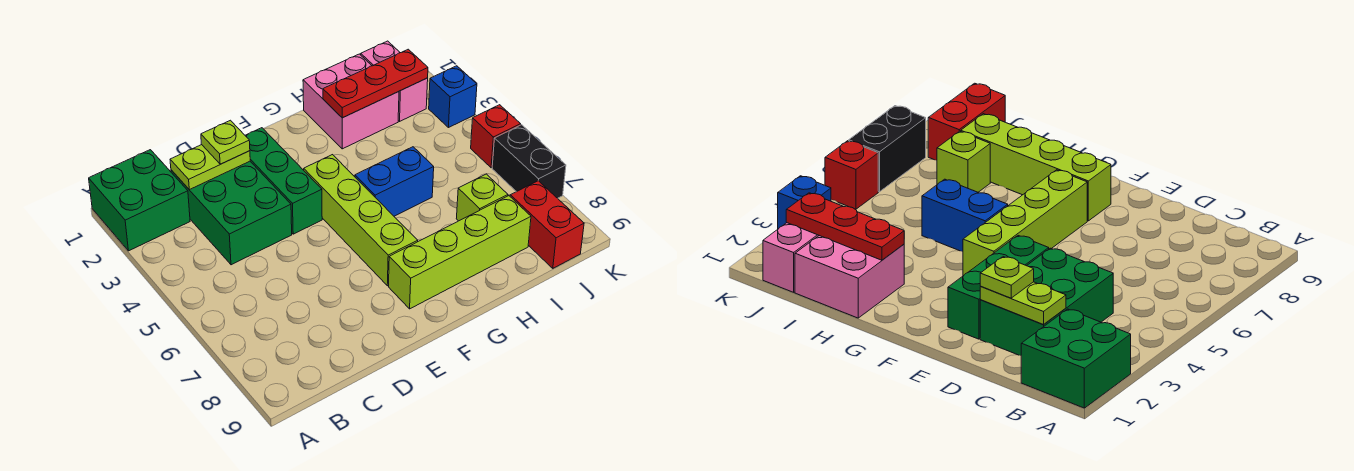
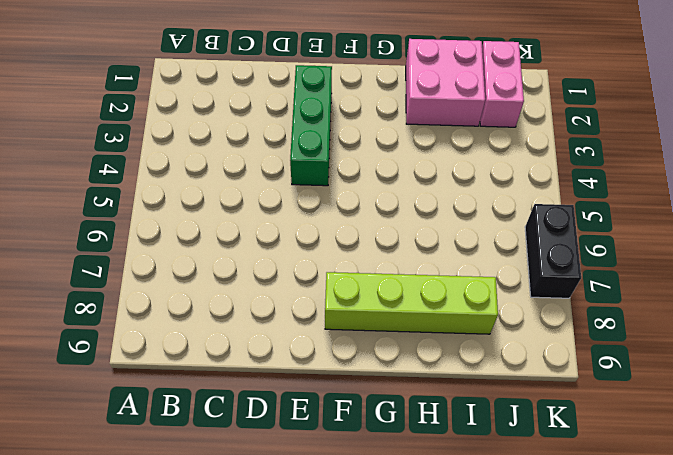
none -> green 2x2 brick [89,150,190,251]
none -> green 2x3 brick [171,161,292,265]
none -> lime 1x4 brick [304,155,418,286]

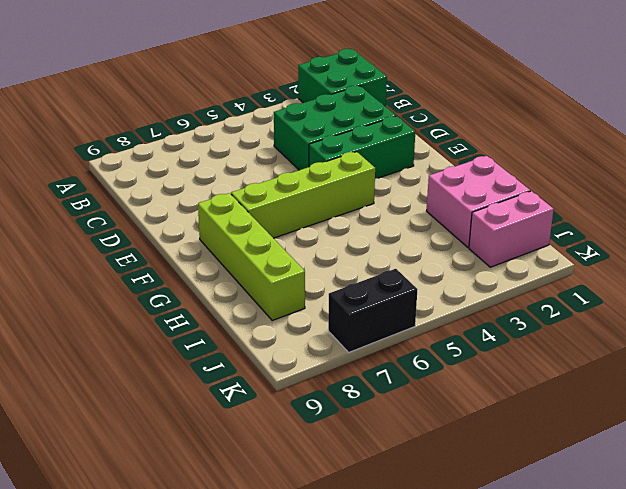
none -> blue 1x2 brick [355,147,434,216]
none -> lime 1x1 brick [456,174,508,221]
none -> red 1x2 brick [510,181,584,268]

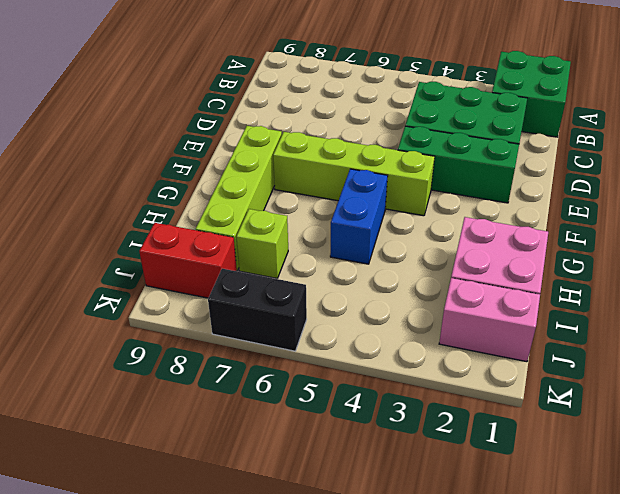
none -> blue 1x1 brick [429,66,477,128]
none -> red 1x1 brick [471,105,521,168]
none -> lime 1x2 plate [170,145,250,190]

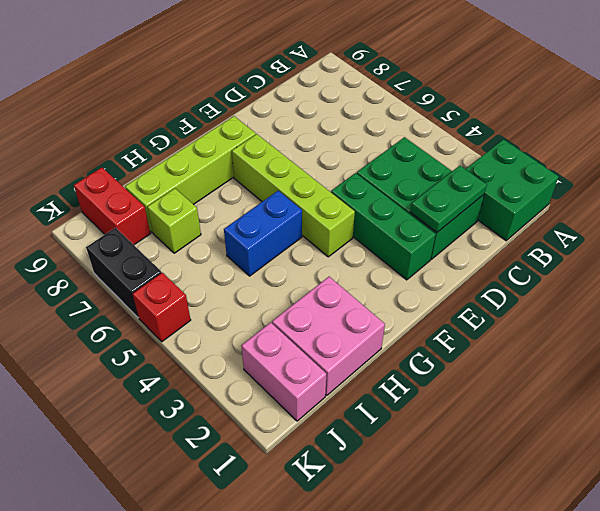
green 1x2 plate [410,166,487,232] -> lime 1x2 plate [170,145,250,190]
none -> blue 1x1 brick [429,66,477,128]
none -> red 1x3 plate [323,49,428,118]
none -> lime 1x1 plate [201,120,250,164]

